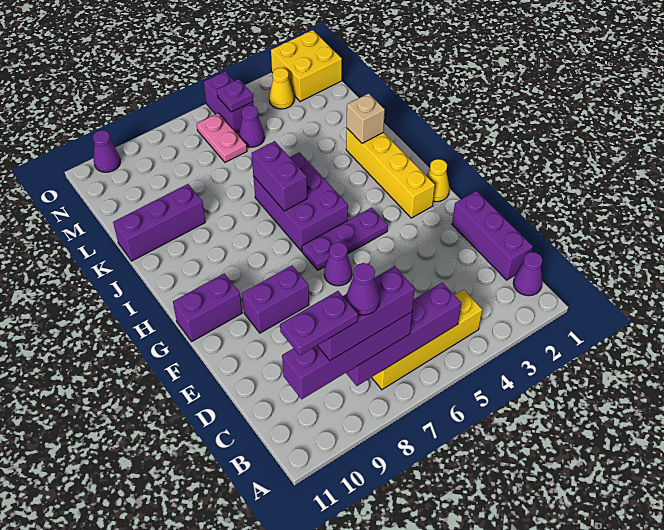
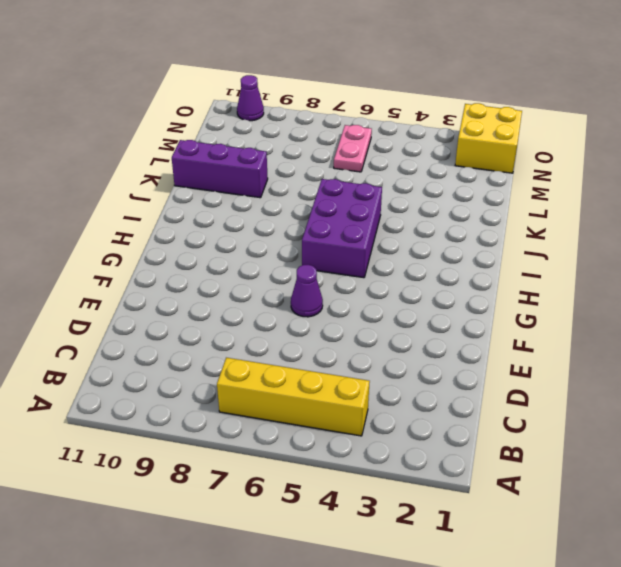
none -> purple 1x1 cone [513,252,542,296]
none -> purple 1x3 brick [452,191,533,280]
none -> purple 1x2 brick [242,266,309,333]

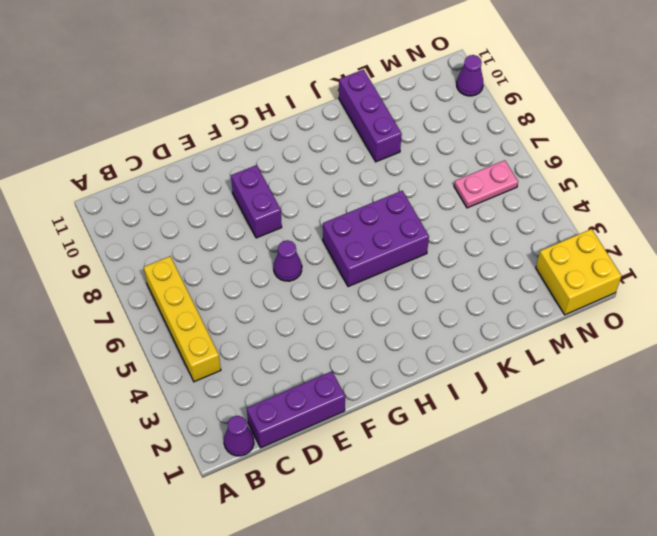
none -> yellow 1x1 cone [427,159,449,202]
none -> yellow 1x4 brick [346,129,435,218]
none -> purple 1x3 plate [302,208,388,270]

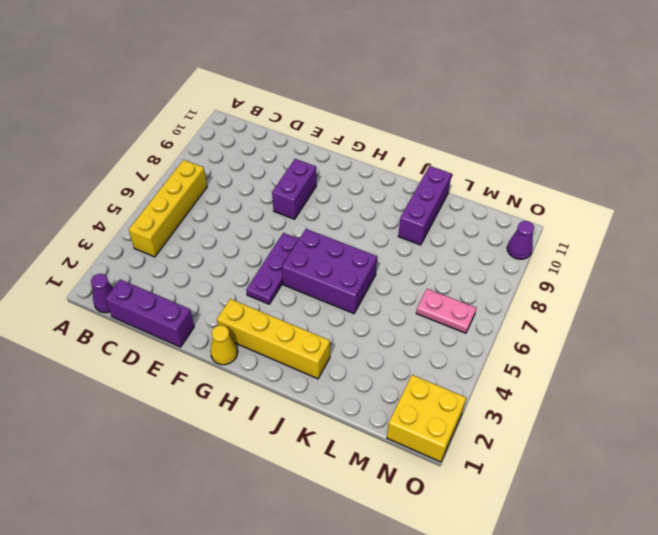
none -> purple 1x1 cone [324,242,352,286]
none -> purple 1x2 brick [173,273,242,341]
none -> purple 1x1 cone [239,106,265,147]

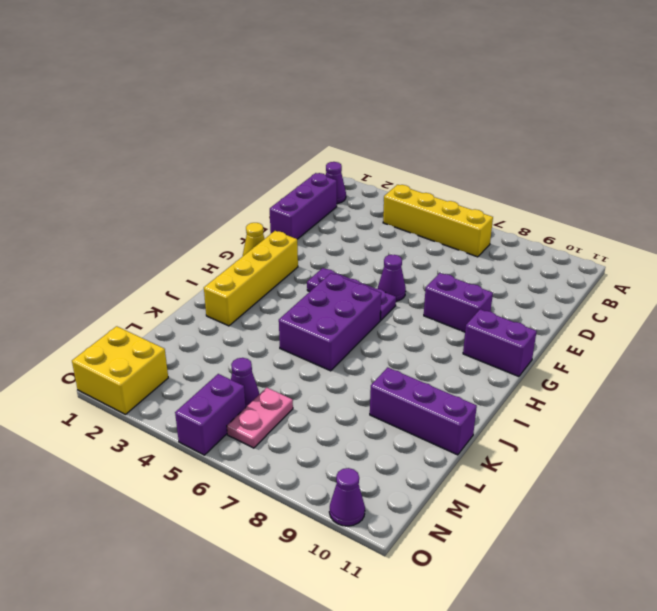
none -> yellow 1x1 cone [269,68,294,109]
none -> purple 1x4 brick [346,282,461,386]
none -> purple 1x2 brick [251,141,307,211]

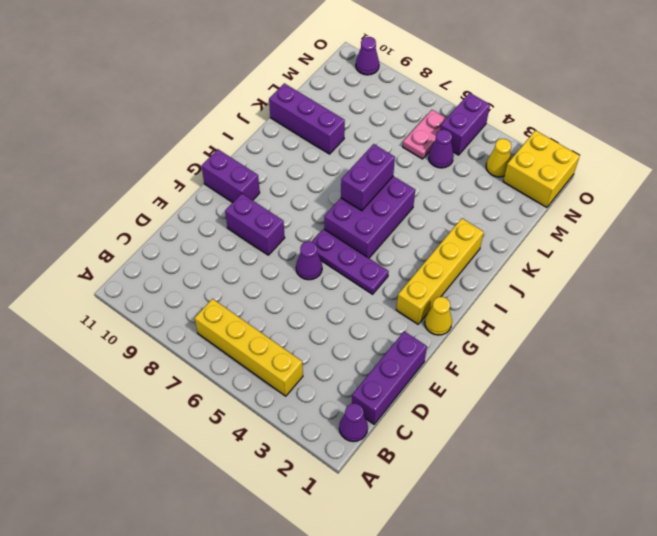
none -> purple 1x4 brick [346,282,461,386]
none -> tan 1x1 brick [347,93,385,143]
none -> purple 1x1 plate [217,79,253,112]

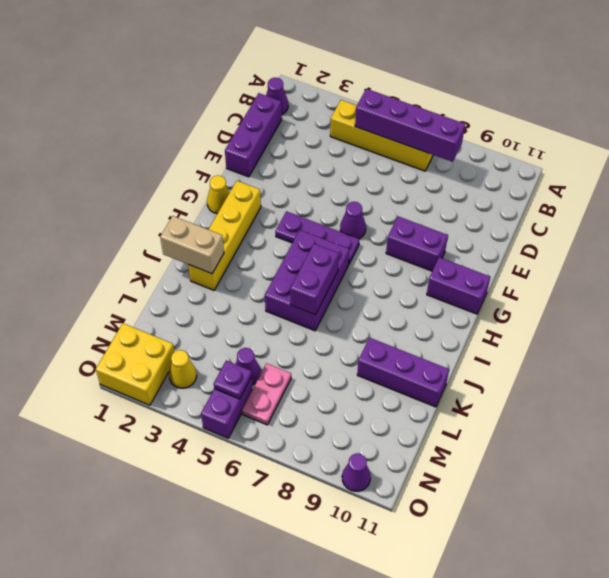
tan 1x2 brick [160,216,224,274] -> tan 1x1 brick [347,93,385,143]
none -> purple 1x4 brick [282,312,412,399]
none -> purple 1x3 brick [317,266,415,361]
none -> purple 1x1 cone [346,263,380,315]

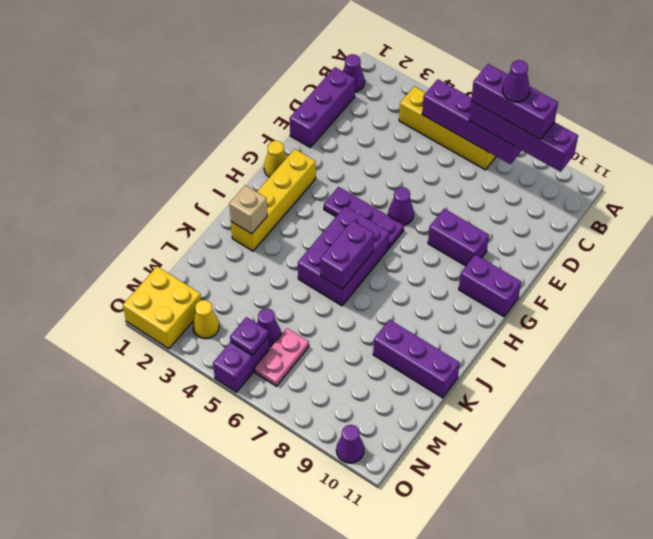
none -> purple 1x2 plate [280,291,358,355]

